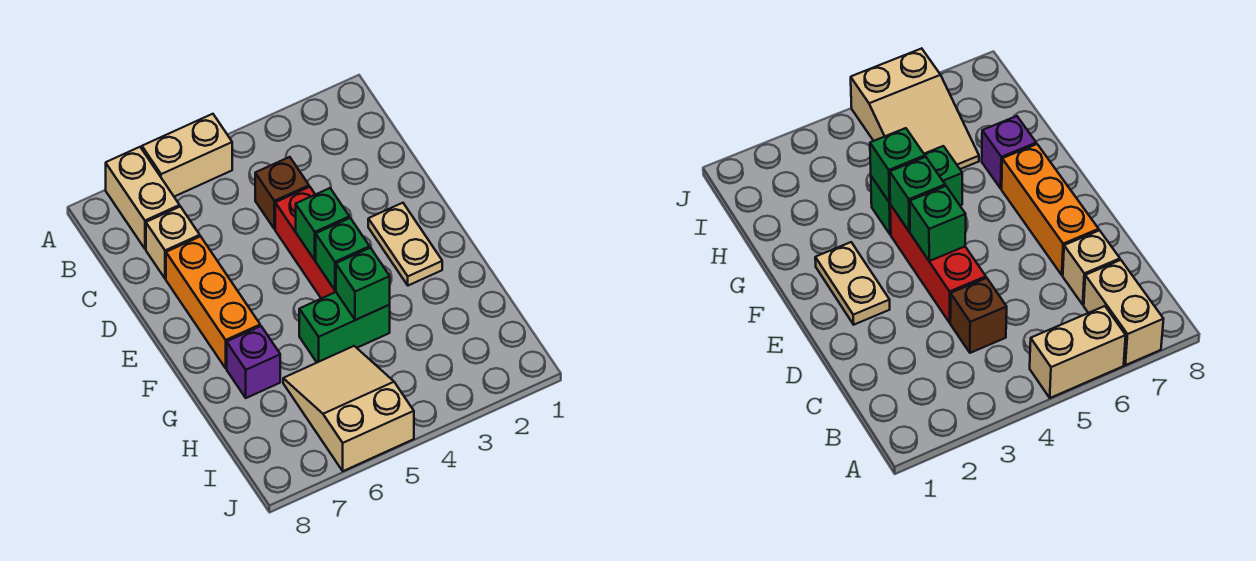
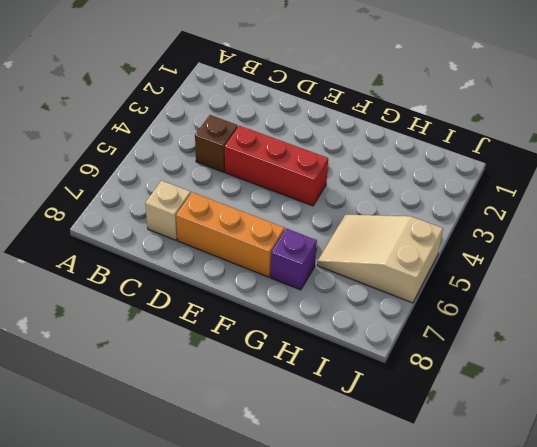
none -> tan 1x2 brick [142,114,232,197]
none -> tan 1x2 brick [106,147,180,249]
none -> tan 1x2 plate [368,203,442,286]

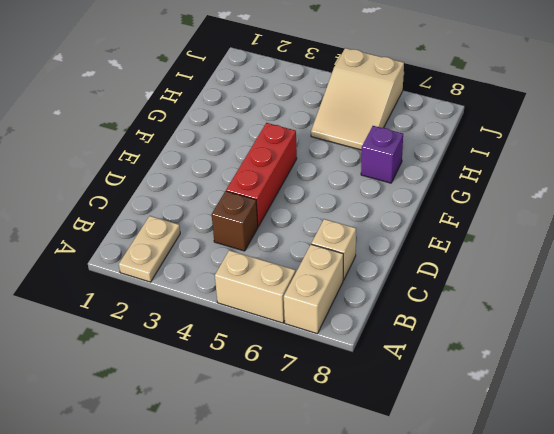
tan 1x2 plate [119,216,180,282] -> tan 1x2 plate moved to [368,203,442,286]
none -> orange 1x3 brick [166,236,260,368]
none -> green 1x2 brick [299,292,390,362]
none -> green 1x1 brick [296,188,349,260]

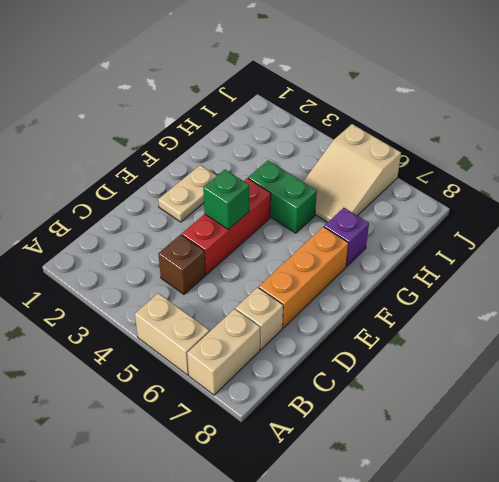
none -> green 1x1 brick [316,218,370,290]
none -> green 1x1 brick [336,248,390,320]

